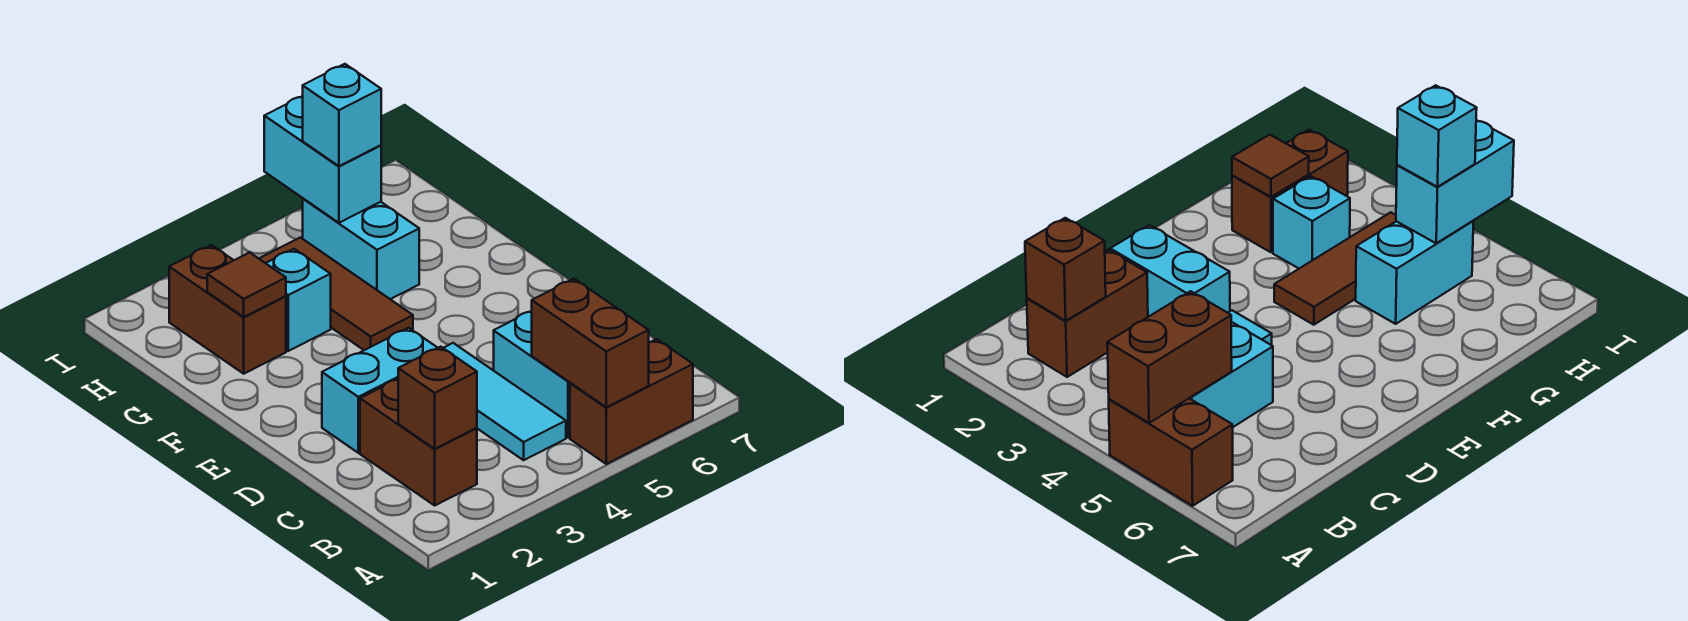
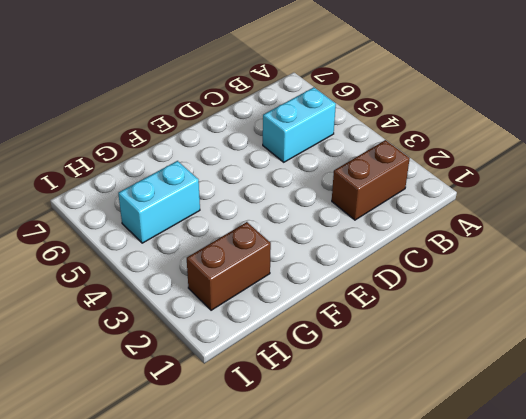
none -> brown 1x2 brick [570,339,693,464]
none -> cyan 1x3 tile [444,343,566,460]
none -> cyan 1x2 brick [322,328,437,453]

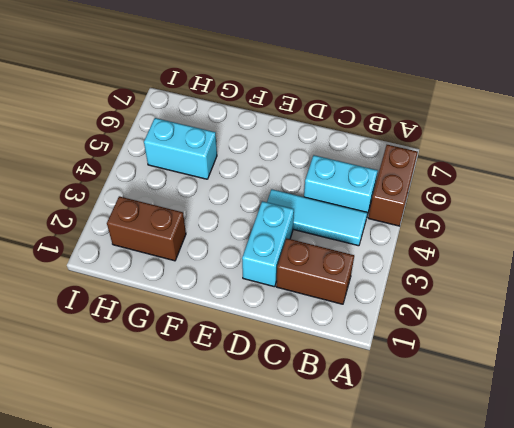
none -> brown 1x3 tile [259,237,413,350]
none -> cyan 1x1 brick [266,249,331,351]
none -> brown 1x2 brick [532,279,649,407]

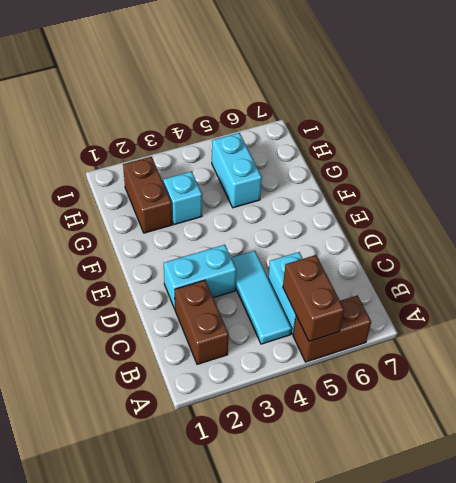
none -> brown 1x3 tile [259,237,413,350]
none -> brown 1x1 brick [398,347,477,449]
none -> brown 1x1 tile [207,252,286,317]

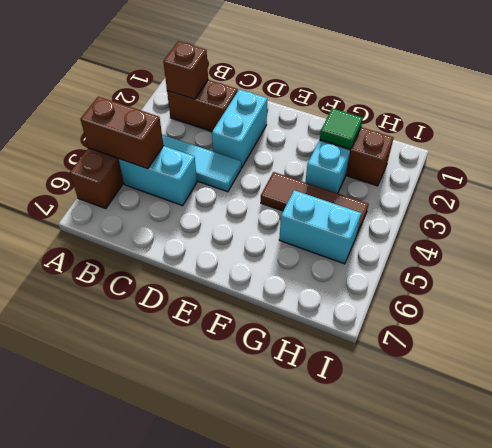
green 1x1 tile [320,108,363,149] -> brown 1x1 tile [207,252,286,317]
none -> cyan 1x2 brick [264,96,381,223]
none -> cyan 1x1 brick [303,64,381,166]

